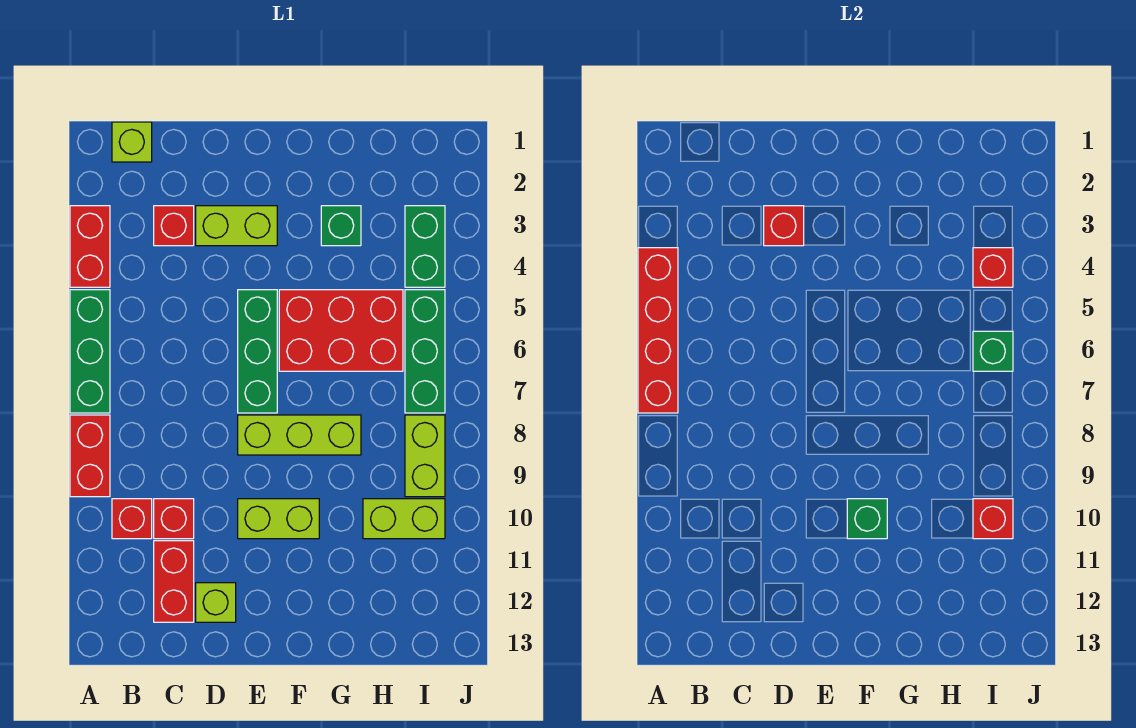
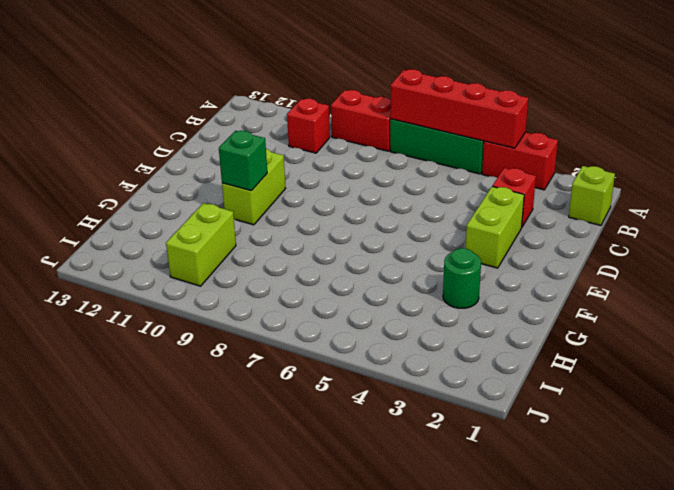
green 1x1 round brick [443,248,481,308] -> green 1x1 brick [321,206,361,246]
none -> red 1x1 brick [154,499,194,539]
none -> red 1x2 brick [154,541,194,622]
none -> lime 1x1 brick [196,583,236,622]

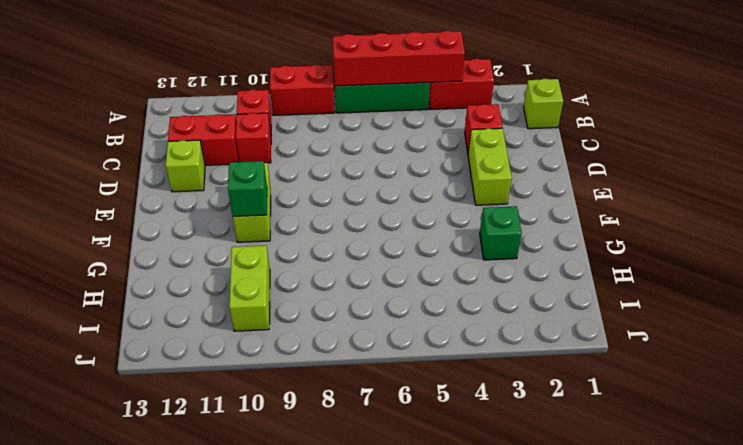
none -> green 1x3 brick [238,290,277,413]
none -> lime 1x3 brick [238,415,361,455]
none -> red 2x3 brick [279,290,403,371]

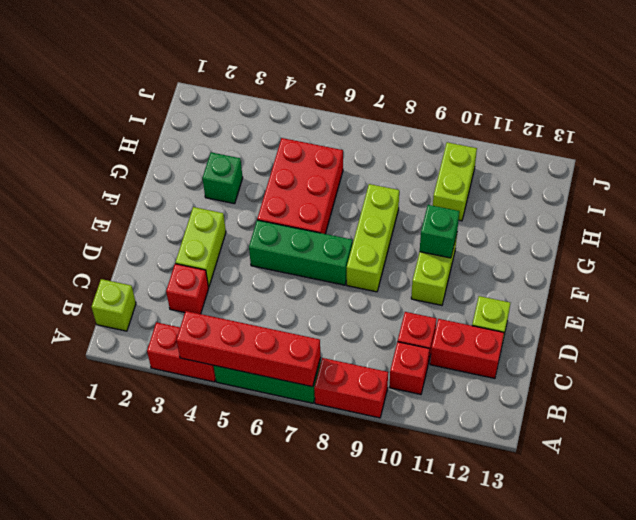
none -> green 1x2 brick [405,206,445,287]
none -> green 1x3 brick [405,290,445,413]
none -> lime 1x2 brick [405,415,445,497]

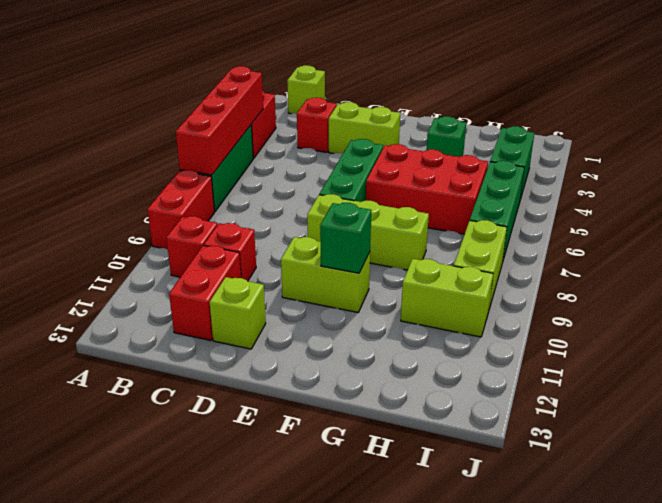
none -> red 1x1 brick [764,206,804,246]
none -> red 1x1 brick [973,248,1013,287]
none -> green 1x1 brick [973,331,1013,371]

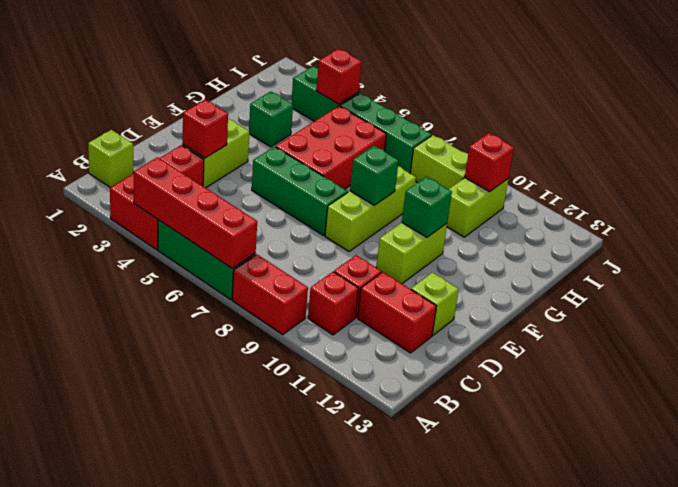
green 1x1 brick [350,146,399,206] -> green 1x1 brick moved to [973,331,1013,371]

